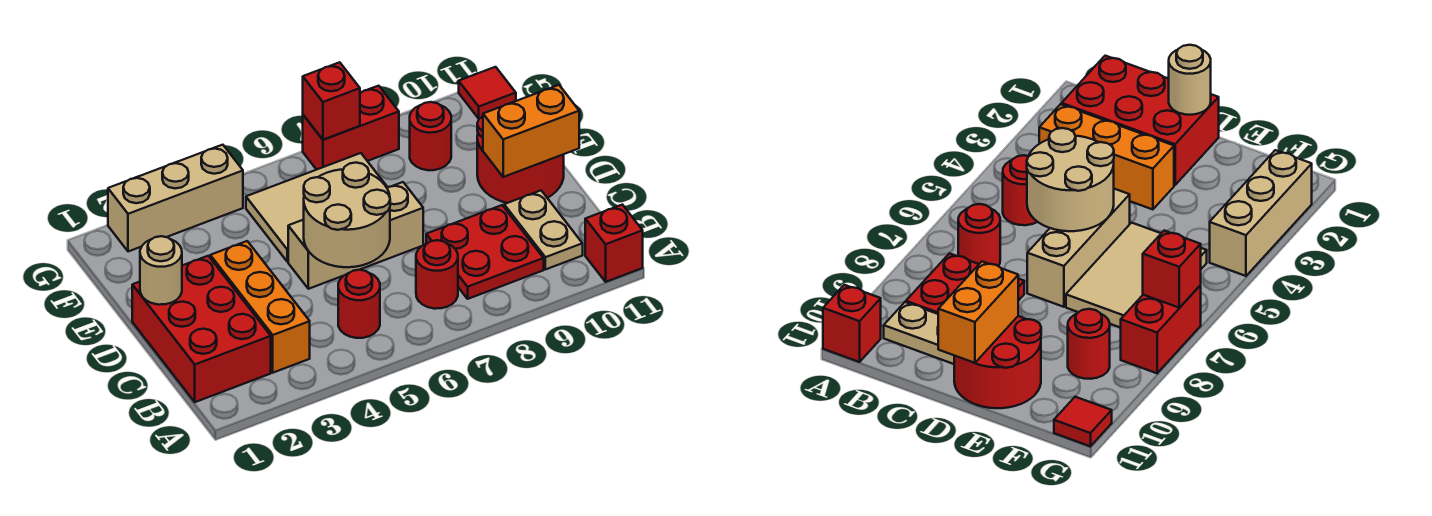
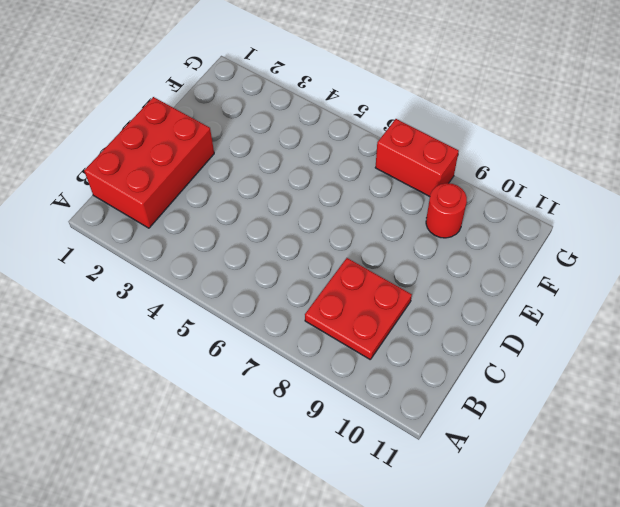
none -> red 1x1 brick [585,205,643,282]
none -> orange 1x3 brick [210,241,310,373]
none -> red 1x1 round brick [338,270,380,338]

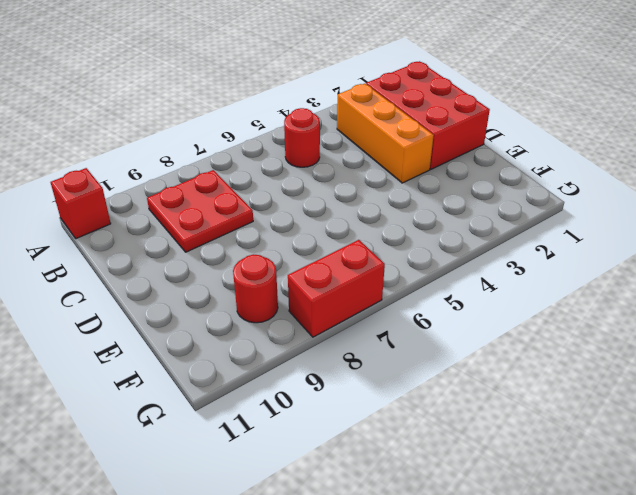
none -> red 1x1 round brick [416,240,458,309]
none -> tan 1x2 plate [504,191,583,270]
none -> tan 1x3 brick [288,182,423,289]

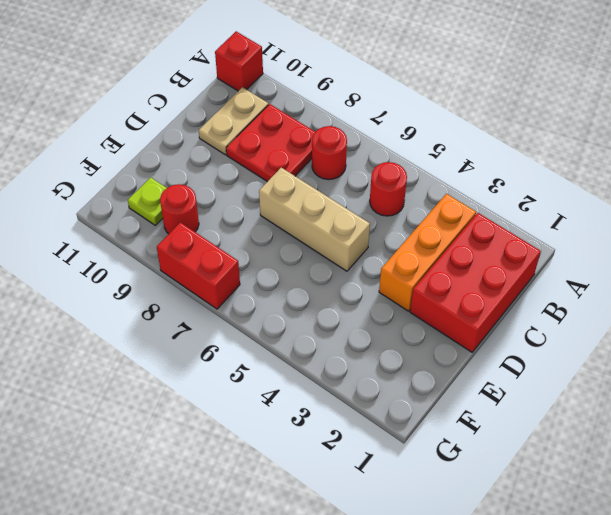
lime 1x1 plate [128,177,167,225] -> none
none -> red 2x2 round brick [477,117,564,203]
none -> tan 2x3 tile [246,153,388,262]
none -> tan 1x3 brick [108,145,243,252]

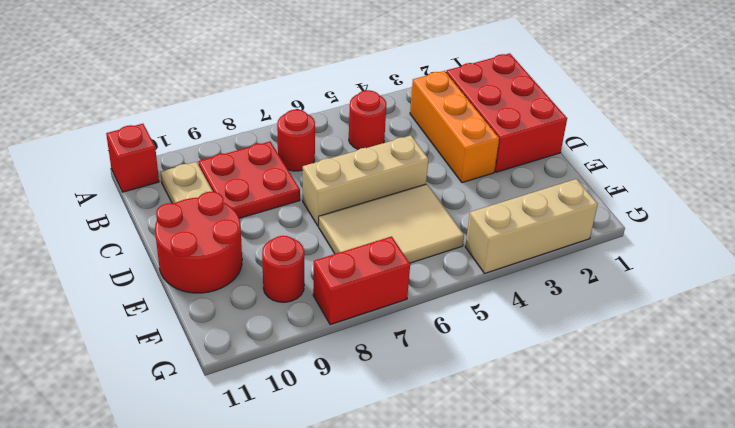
none -> red 1x1 tile [459,67,516,119]
none -> tan 2x2 round brick [304,163,390,267]
none -> tan 1x1 round brick [140,236,182,305]

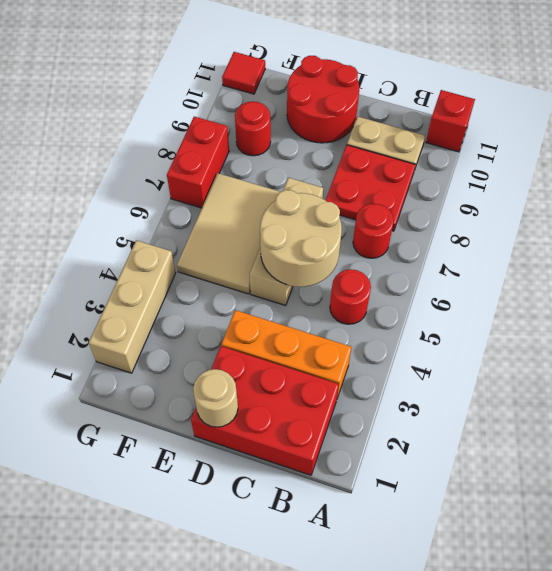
none -> orange 1x2 brick [483,85,579,177]
none -> red 1x1 brick [303,62,360,140]

